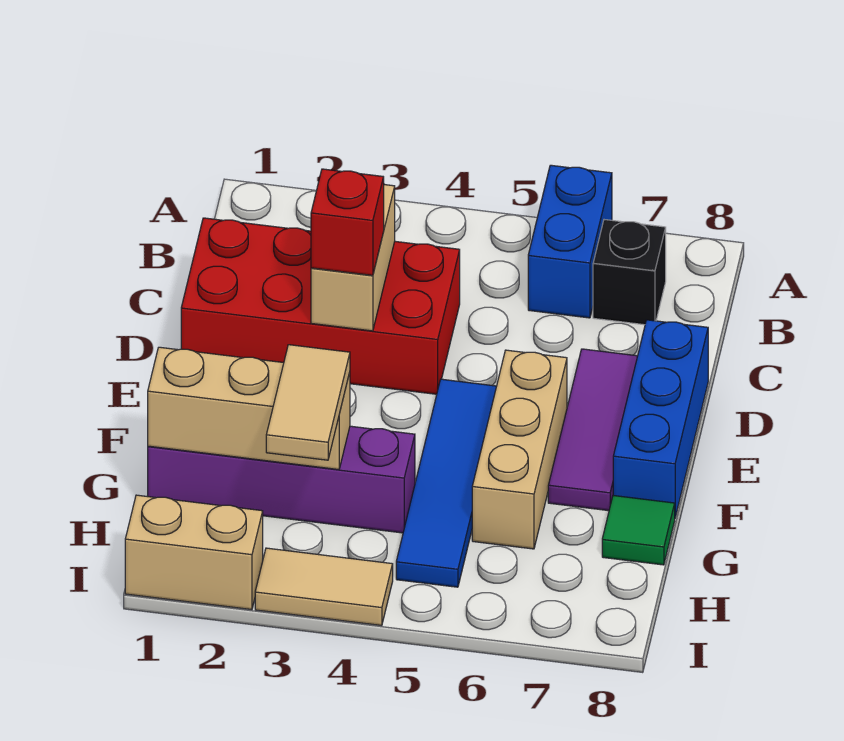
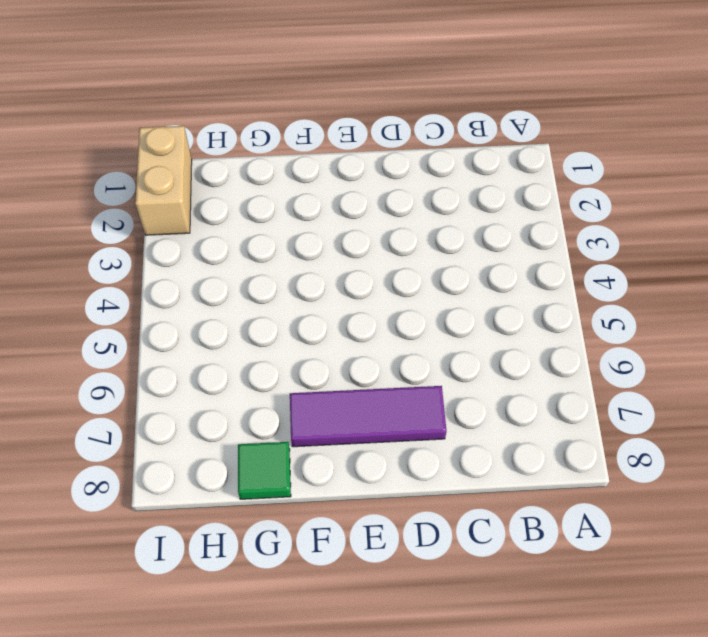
none -> blue 1x2 brick [528,165,612,318]
none -> black 1x1 brick [593,220,666,325]
none -> red 2x4 brick [181,218,460,394]

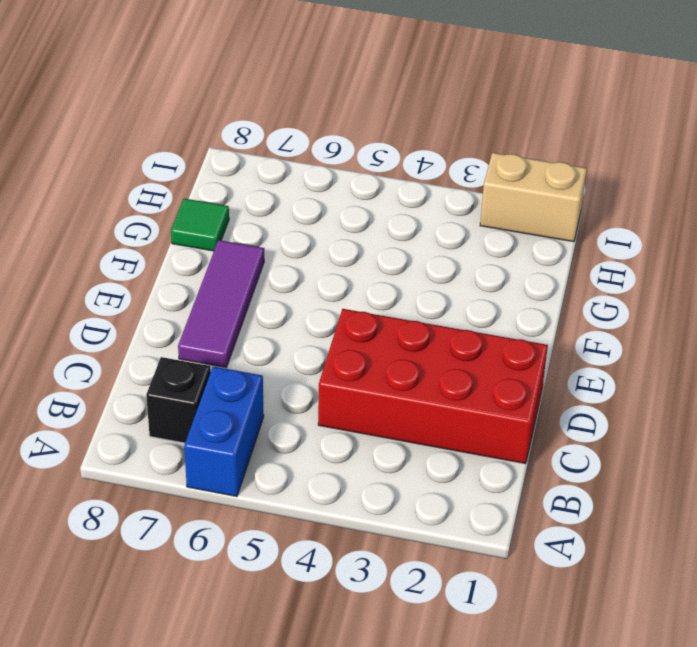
none -> blue 1x3 brick [613,320,708,517]
none -> blue 1x4 tile [396,379,497,587]
none -> tan 1x3 brick [472,350,567,549]

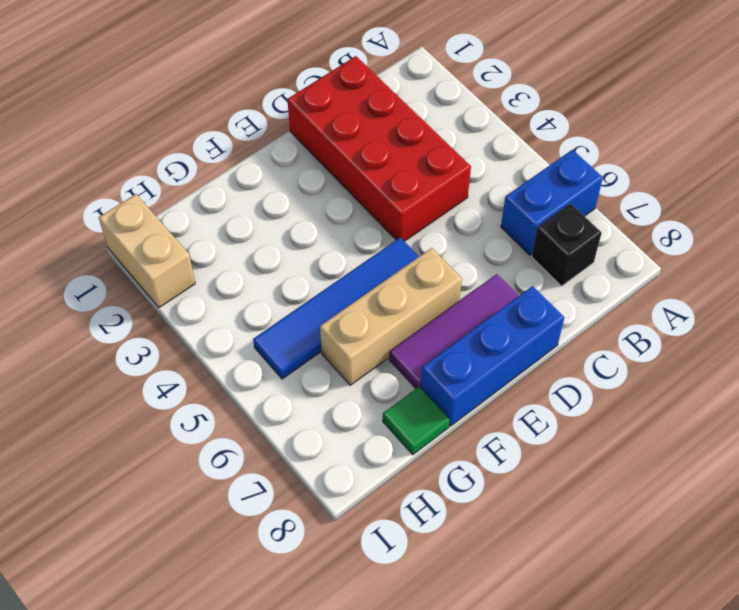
none -> purple 1x4 brick [148,426,415,533]
none -> tan 1x2 tile [255,548,393,626]
none -> tan 1x2 brick [311,185,395,331]

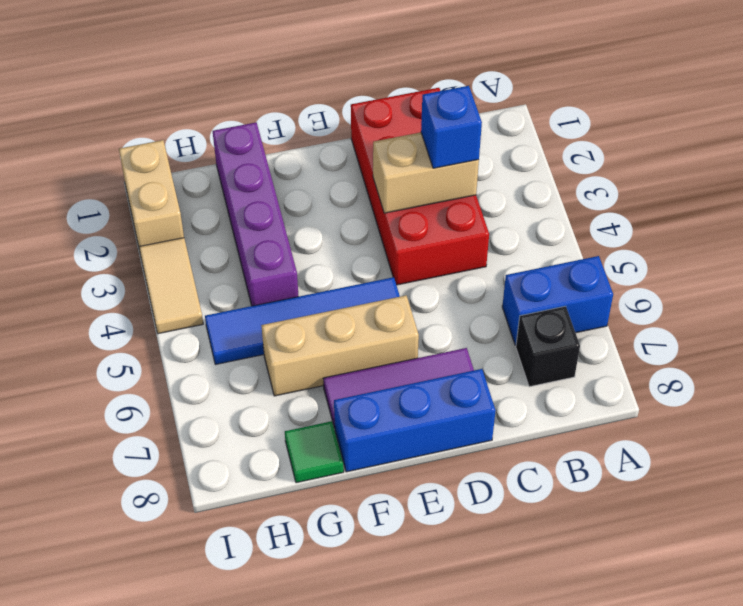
blue 1x1 brick [421,86,482,168] -> none
none -> tan 1x3 brick [148,347,350,470]
none -> red 1x1 brick [311,169,384,275]
none -> tan 1x2 tile [266,345,350,460]

